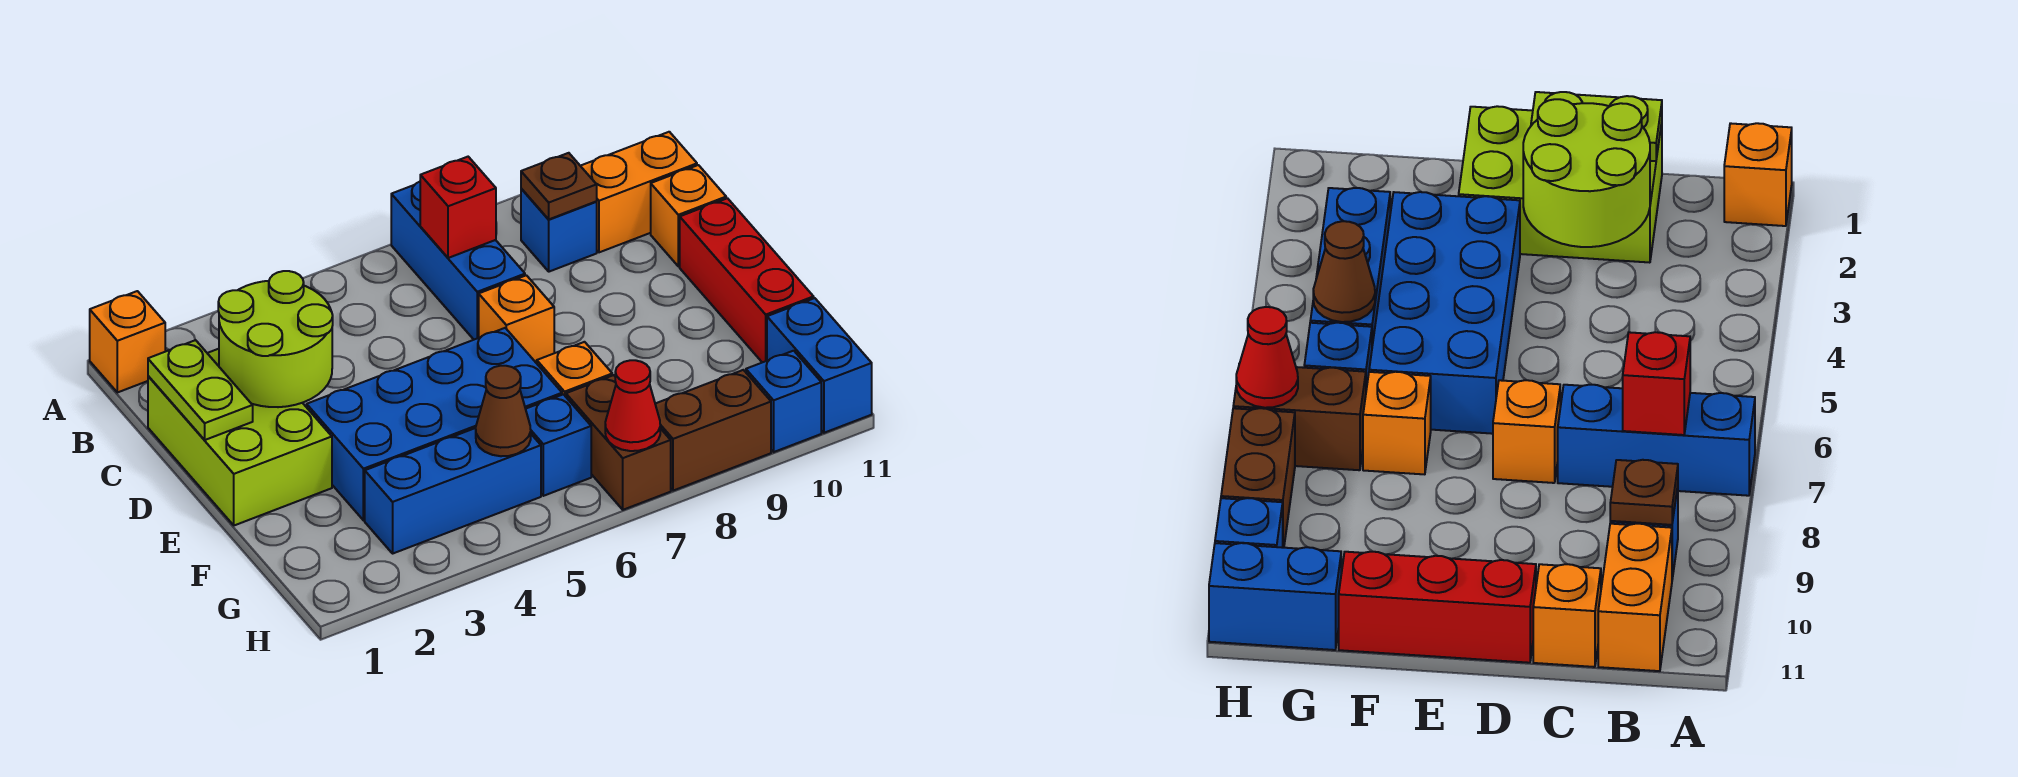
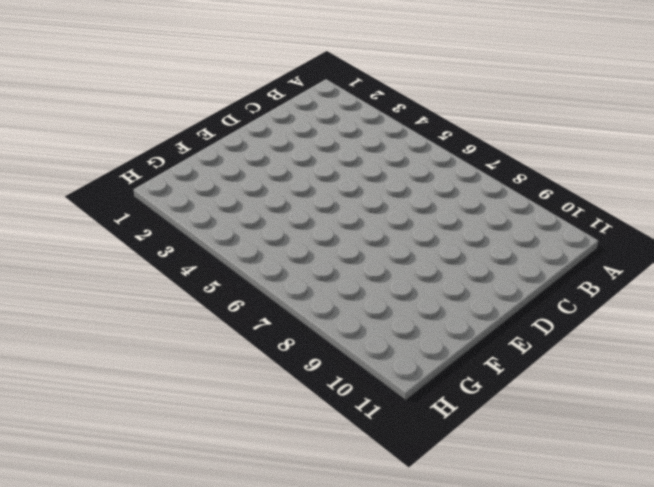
none -> orange 1x1 brick [90,291,165,392]
none -> blue 1x3 brick [391,182,525,340]
none -> blue 1x1 brick [521,189,597,272]

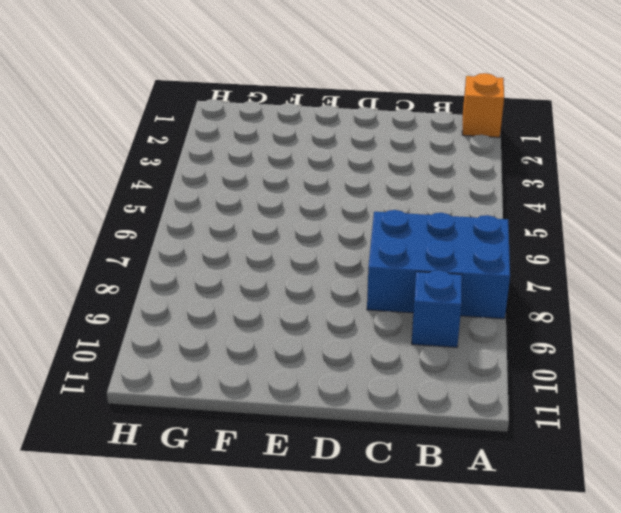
blue 2x3 brick [367,210,510,319] -> blue 1x3 brick [391,182,525,340]
none -> orange 1x2 brick [581,132,697,252]
none -> lime 2x3 brick [148,349,332,525]
none -> orange 1x1 brick [651,165,726,266]

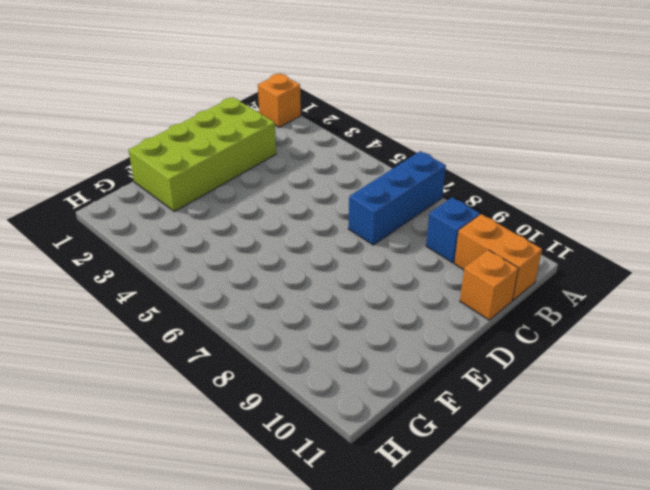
lime 2x4 brick [129,97,276,211] -> lime 2x3 brick [148,349,332,525]
none -> orange 1x1 brick [479,275,554,363]
none -> red 1x3 brick [680,198,814,362]
none -> blue 2x4 brick [307,328,562,520]

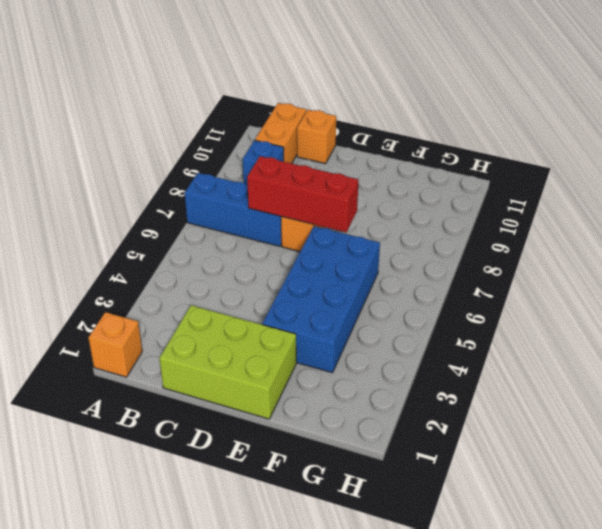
red 1x3 brick [247,156,359,232] -> red 1x3 brick moved to [680,198,814,362]
none -> orange 1x1 brick [537,342,612,397]
none -> blue 1x3 brick [365,428,541,553]
none -> blue 1x1 brick [526,394,591,496]

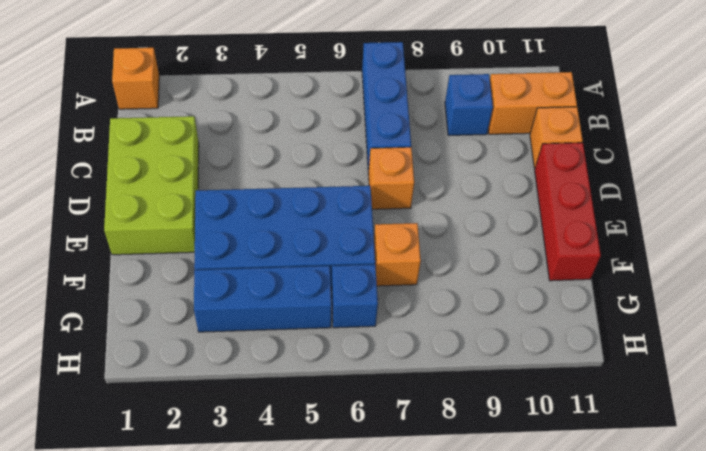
none -> brown 1x2 brick [566,375,671,510]
none -> blue 1x2 brick [767,298,872,433]
none -> brown 1x2 brick [655,370,771,491]

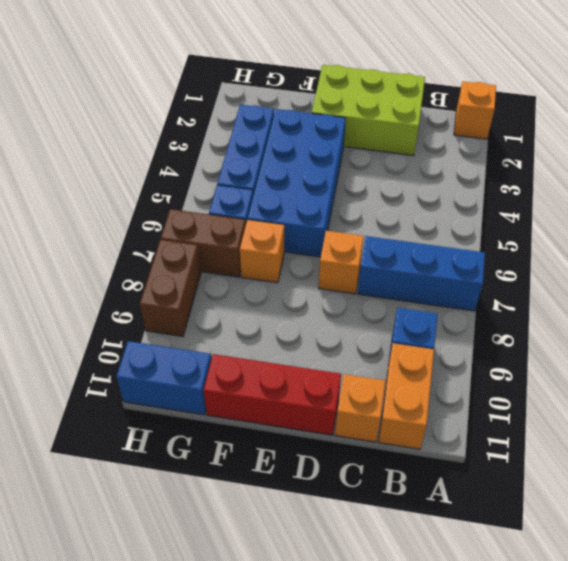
none -> blue 1x1 brick [746,351,821,452]
none -> red 1x1 brick [420,157,496,258]
none -> brown 1x1 plate [521,153,597,219]

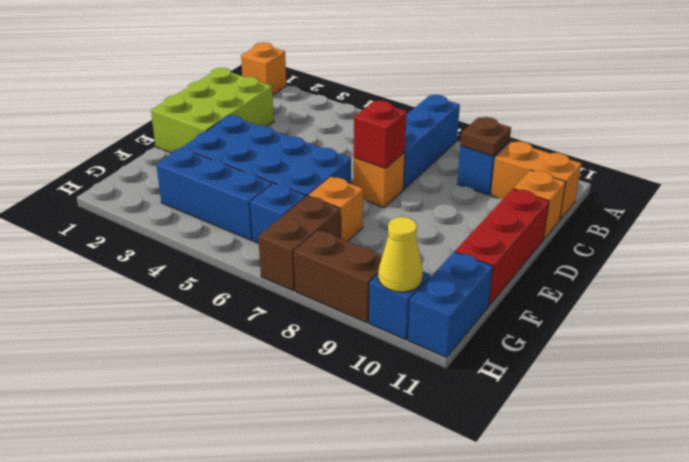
red 1x1 brick [354,101,407,168] -> red 1x1 brick moved to [420,157,496,258]
yellow 1x1 cone [378,217,423,292] -> none
none -> lime 1x2 plate [148,340,253,440]
none -> lime 2x2 round brick [218,271,333,407]
none -> brown 1x1 cone [476,366,531,456]

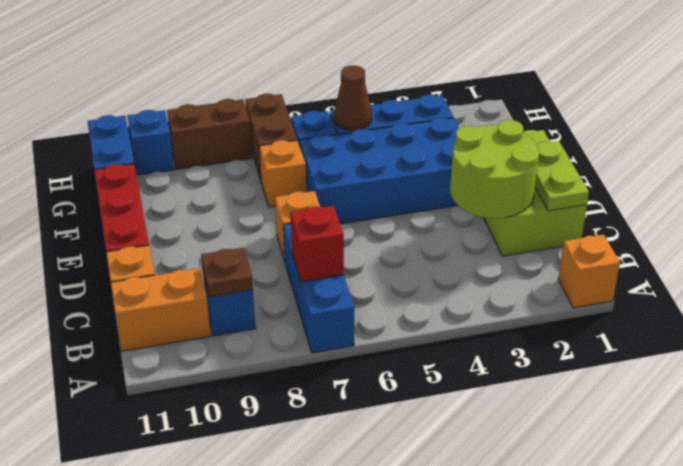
none -> red 1x1 cone [605,360,660,451]

